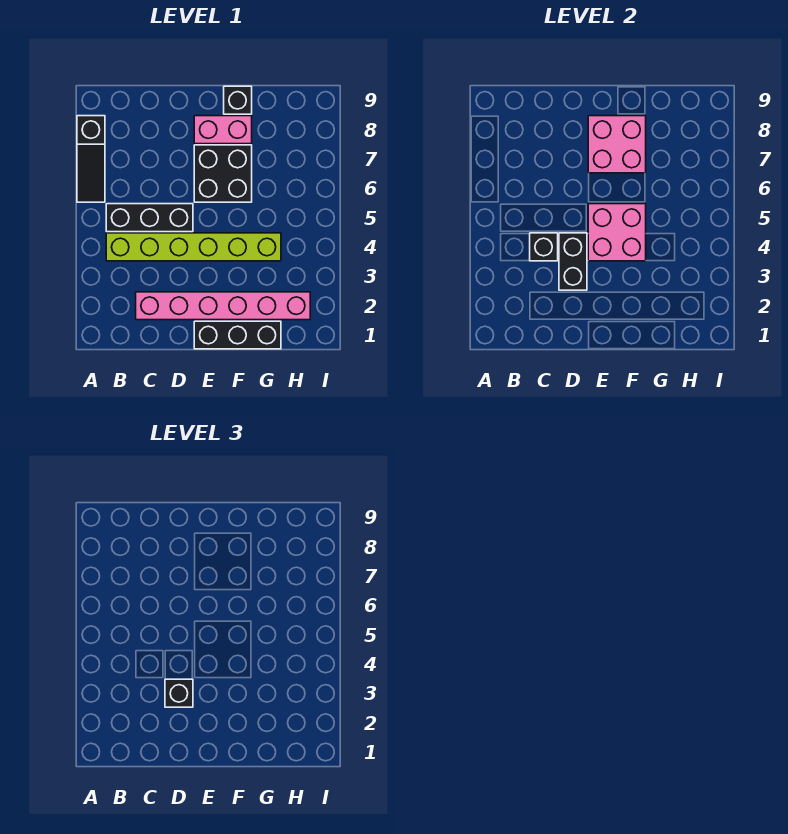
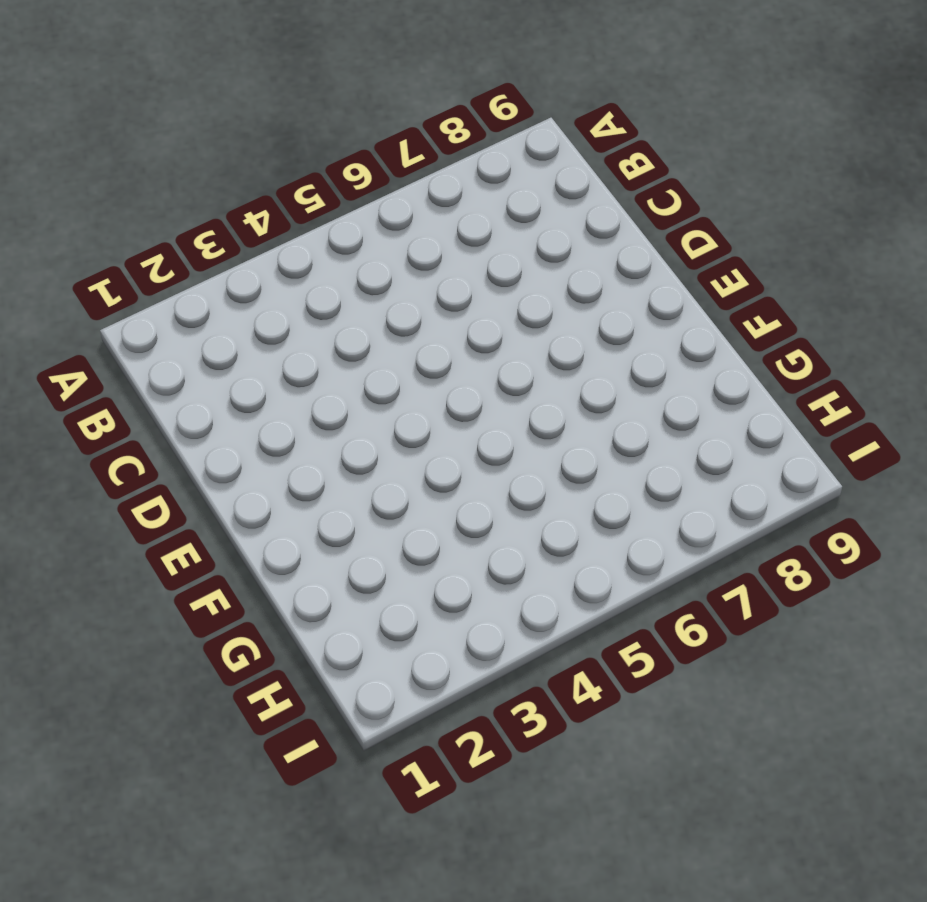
none -> black 1x3 slope [77,116,105,202]
none -> lime 1x6 brick [106,233,281,261]
none -> black 1x3 brick [106,204,193,232]

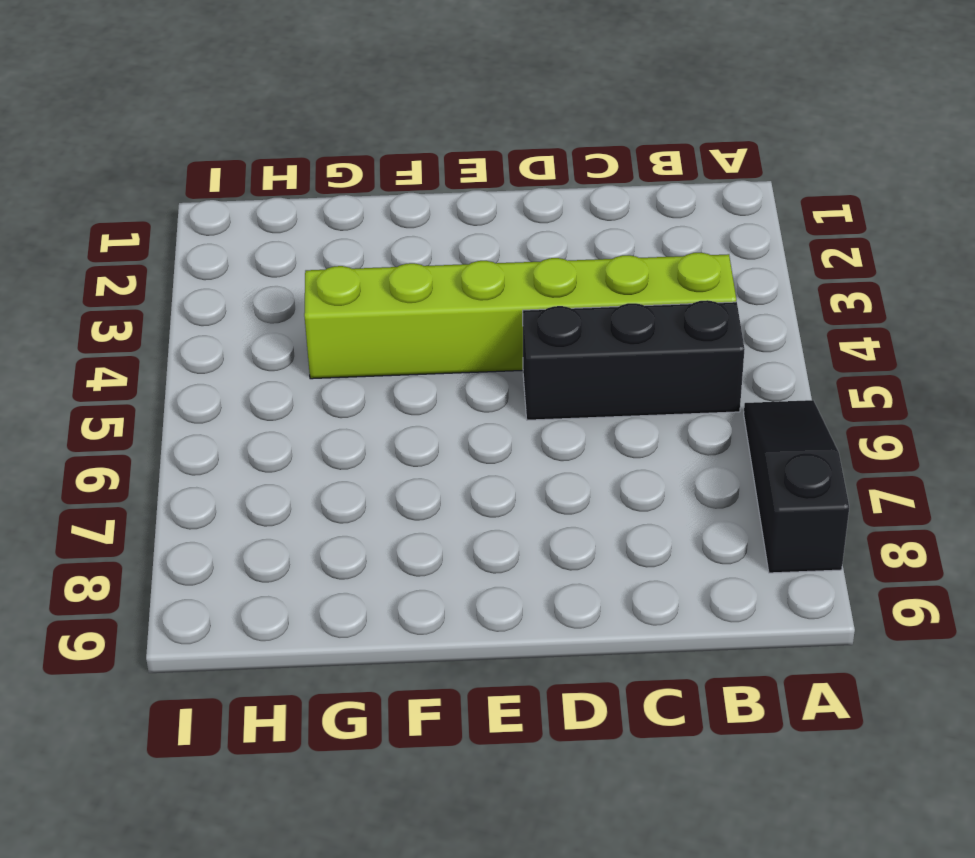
none -> pink 1x6 brick [136,292,310,320]
none -> black 1x3 brick [194,321,281,349]
none -> black 2x2 brick [194,145,252,202]

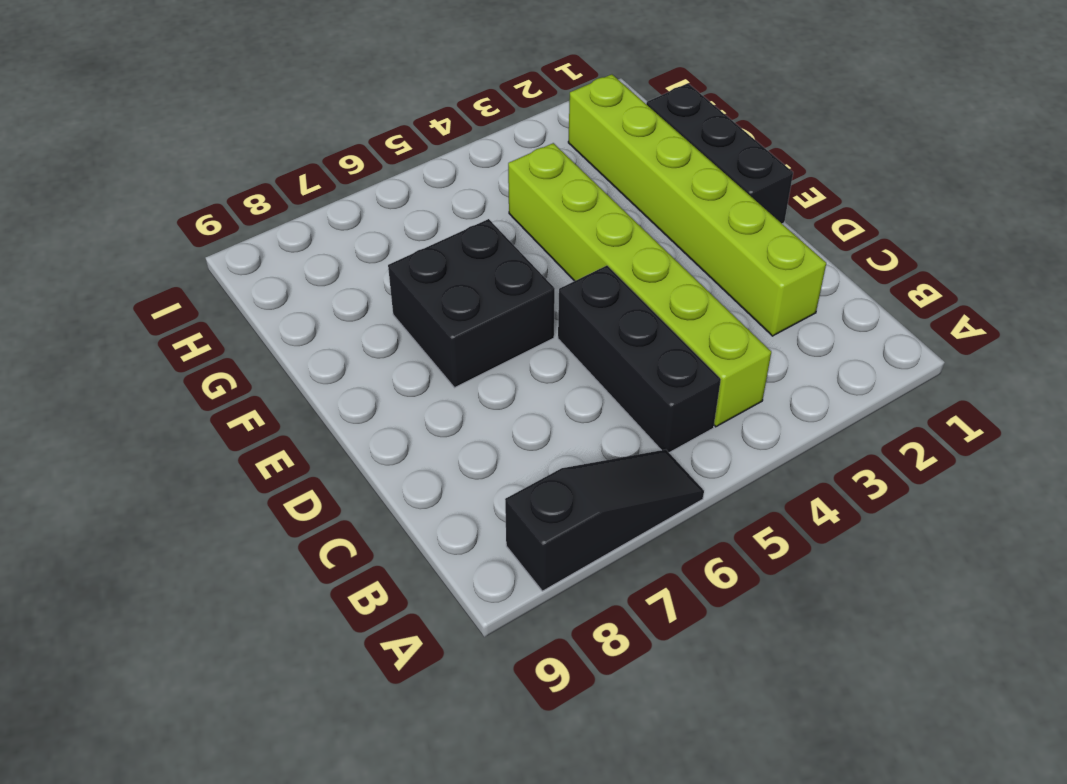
lime 1x6 brick [568,74,826,336] -> pink 1x6 brick [136,292,310,320]
none -> pink 1x2 brick [194,116,252,144]
none -> black 1x1 brick [224,86,252,114]
none -> black 1x1 brick [530,233,558,261]

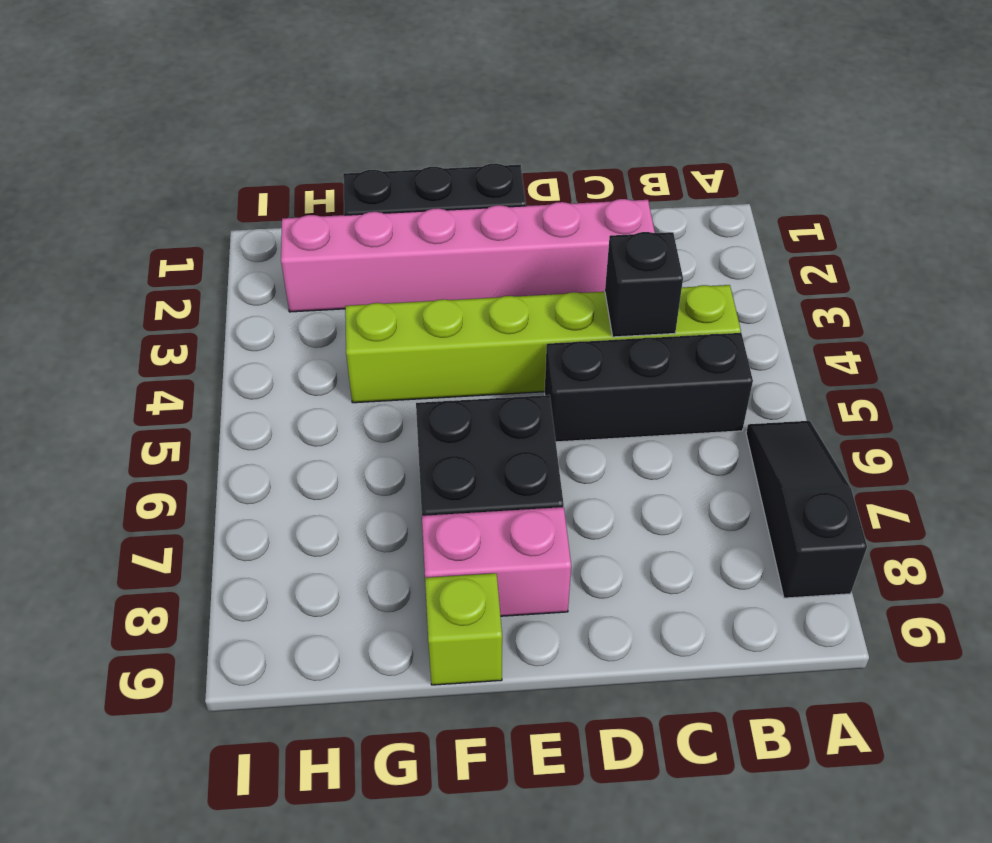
lime 1x1 brick [425,573,502,685] -> black 1x1 brick [224,86,252,114]
none -> black 1x2 brick [559,233,587,290]
none -> pink 2x2 brick [588,204,646,261]
none -> pink 2x2 brick [588,116,646,173]

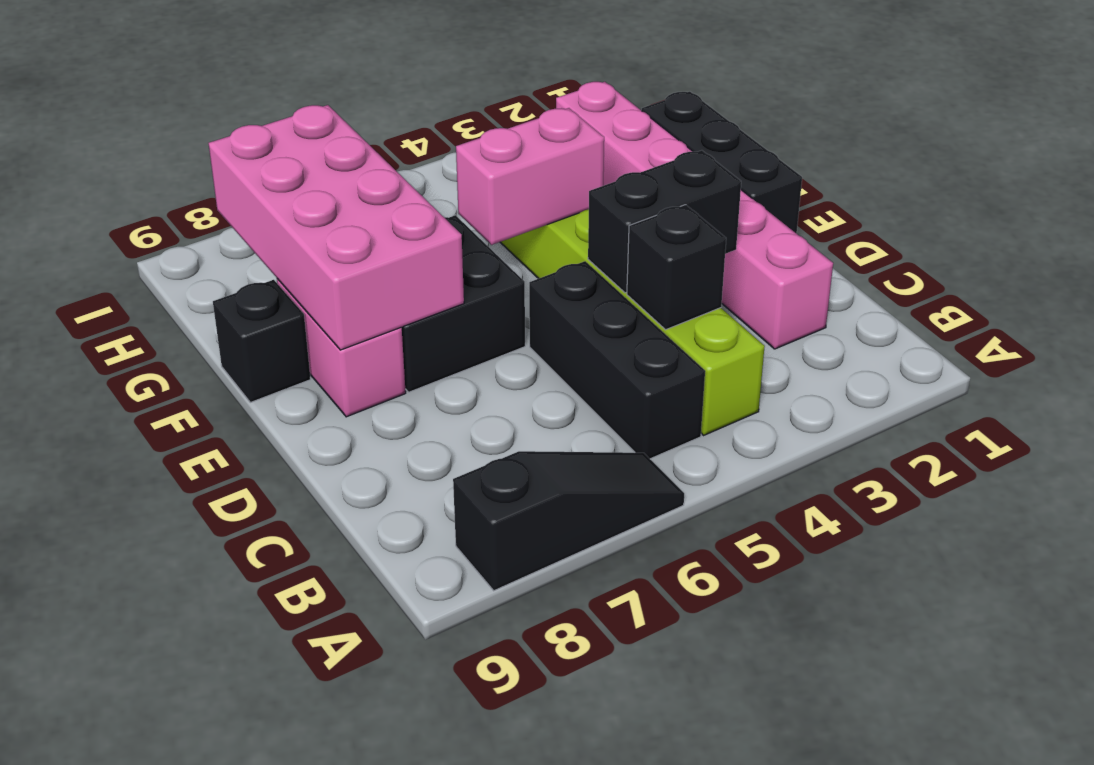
pink 2x4 brick [209,105,464,350] -> pink 2x2 brick [588,116,646,173]
pink 1x2 brick [456,108,604,245] -> pink 2x2 brick [588,204,646,261]
none -> black 1x1 brick [165,679,193,707]

